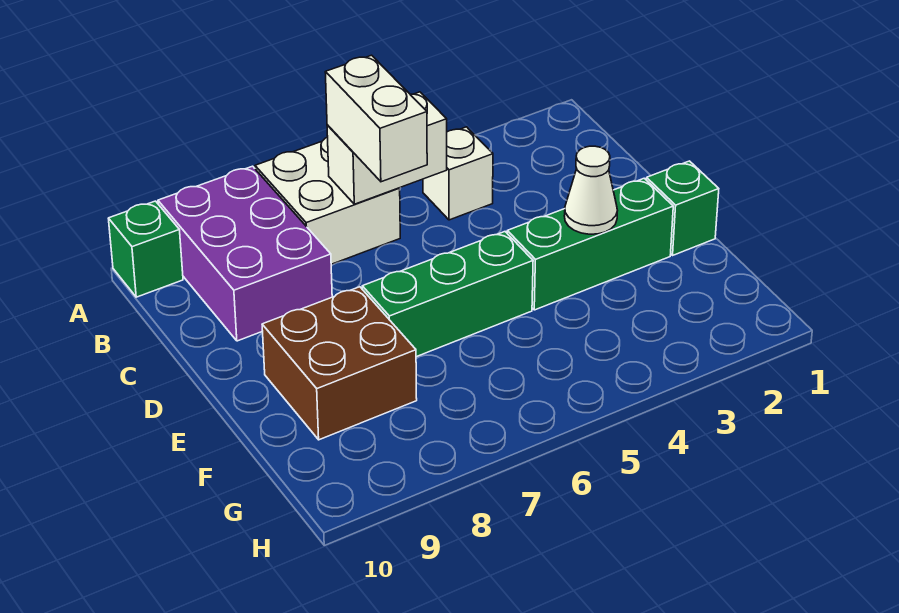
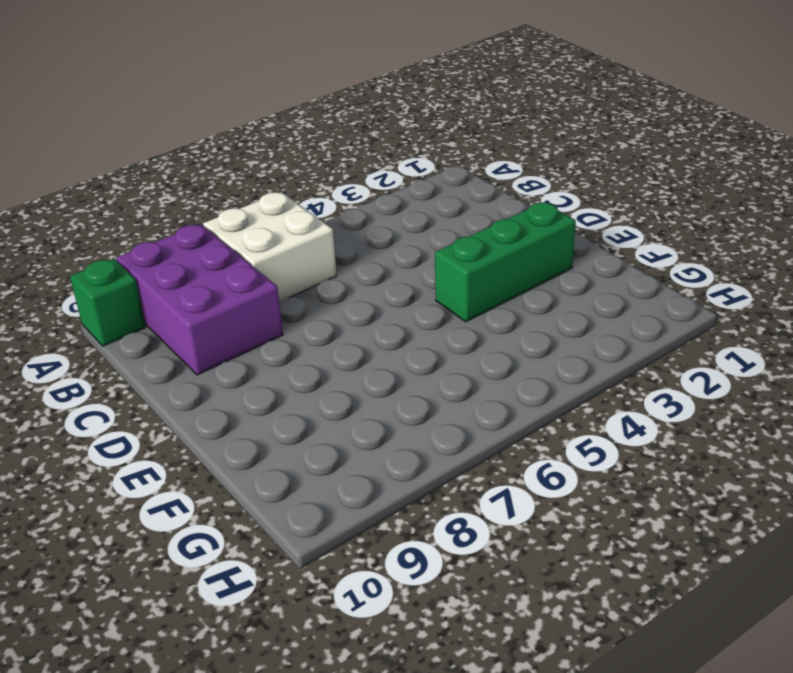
none -> white 1x1 brick [423,127,493,220]
none -> green 1x1 brick [646,161,719,255]

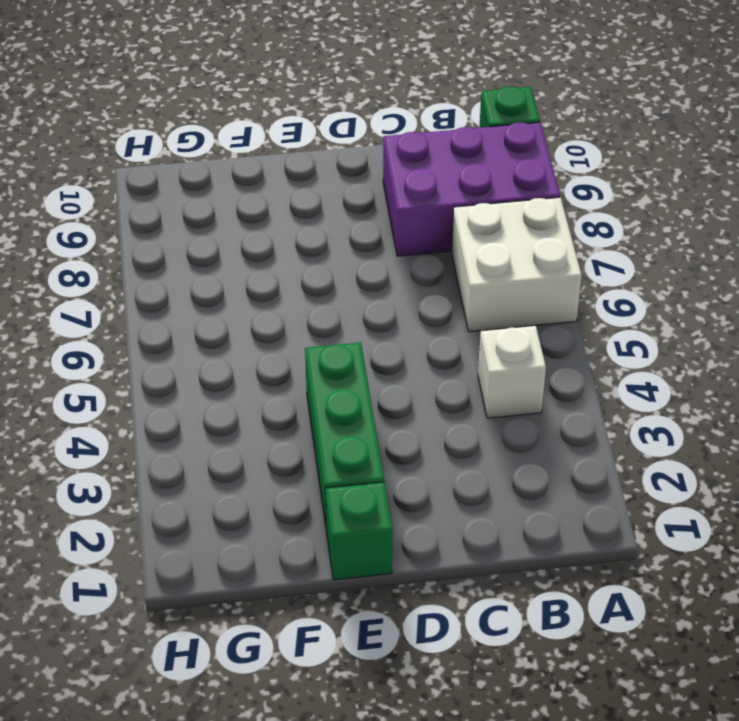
none -> green 1x3 brick [362,232,533,357]
none -> brown 2x2 brick [262,287,417,440]

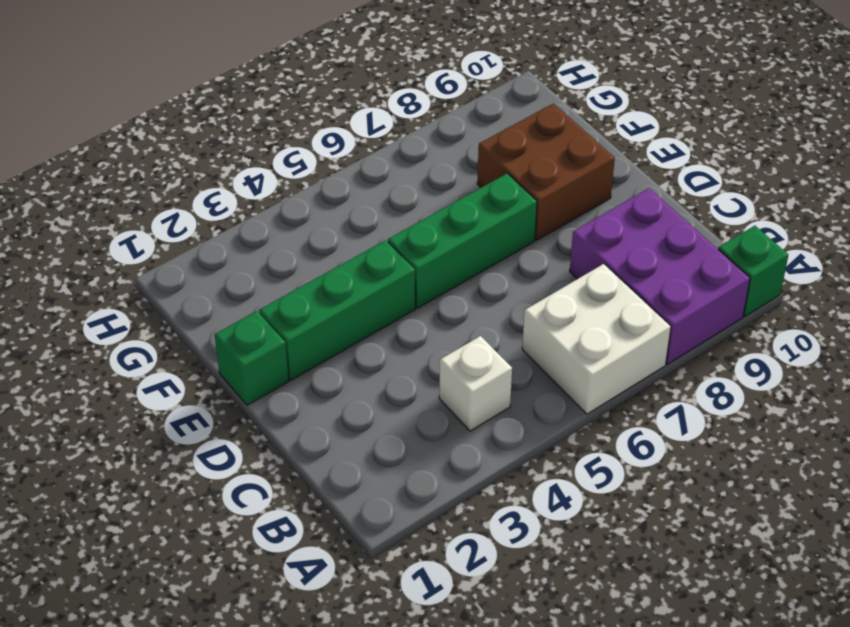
none -> white 1x2 brick [327,92,447,204]
none -> white 1x1 cone [564,146,618,234]

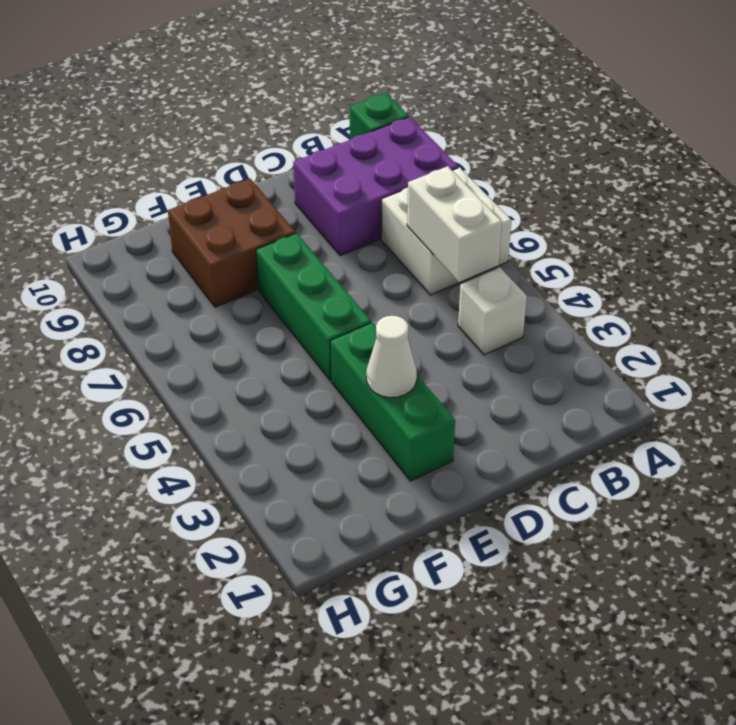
none -> green 1x1 brick [646,161,719,255]
none -> white 1x2 brick [325,55,427,182]

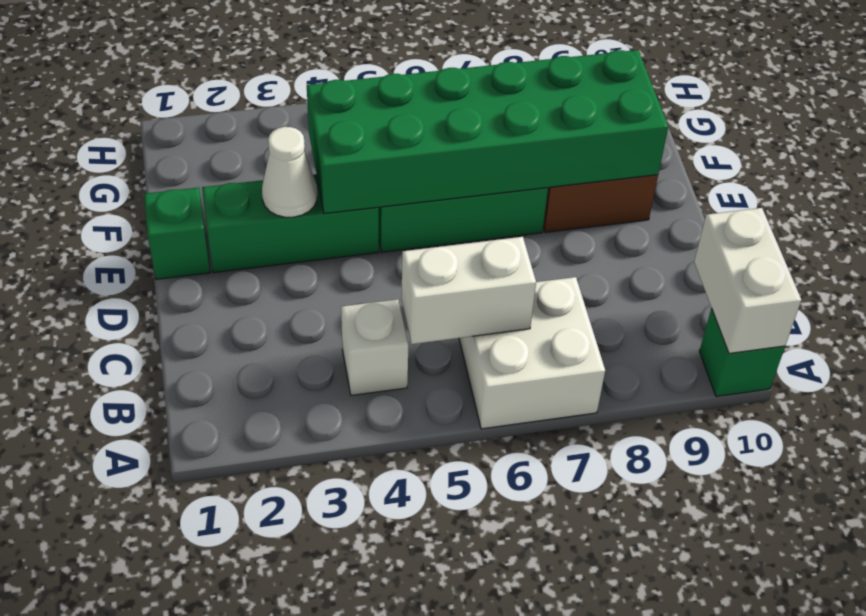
white 1x2 brick [694,208,801,353] -> white 1x2 brick moved to [325,55,427,182]
green 2x6 brick [307,50,668,214] -> none
none -> purple 2x3 brick [158,166,332,341]

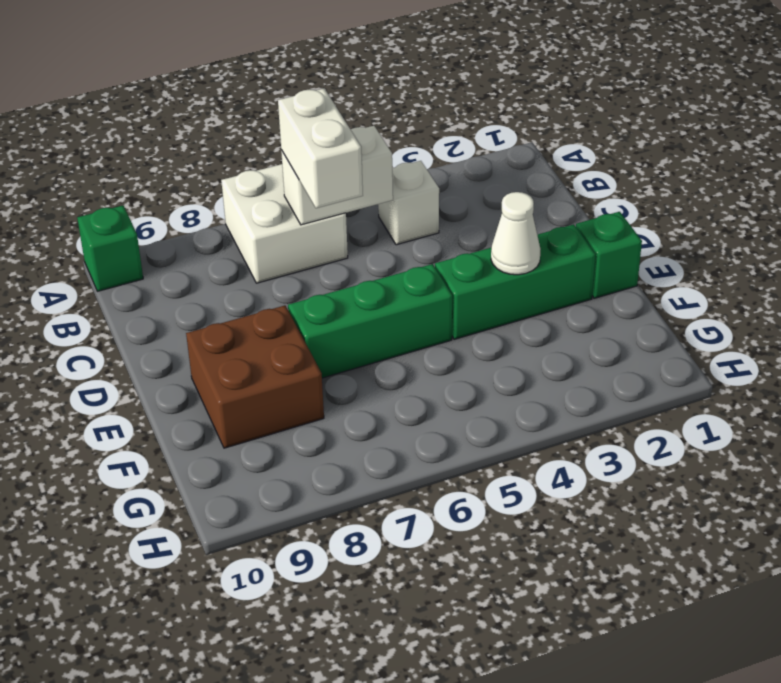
none -> purple 2x3 brick [158,166,332,341]

